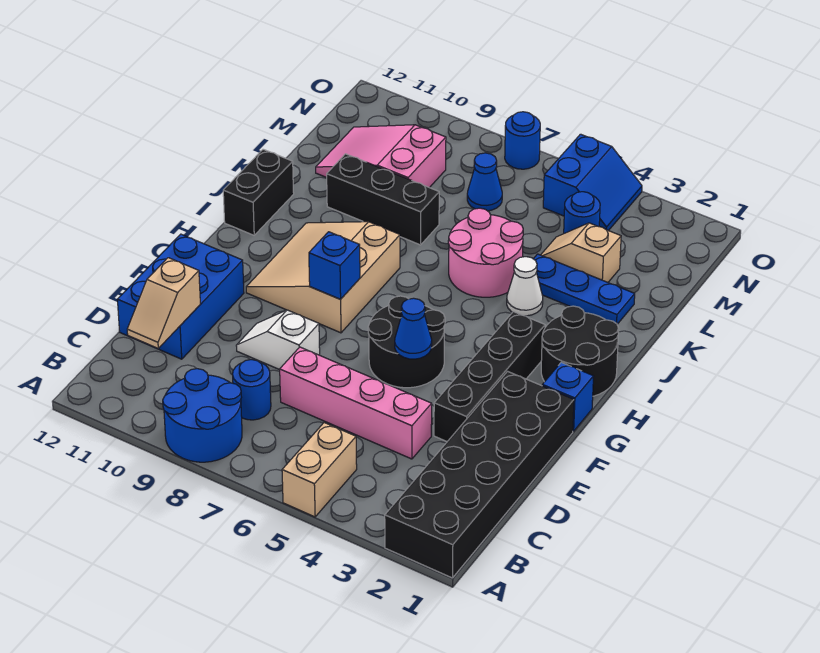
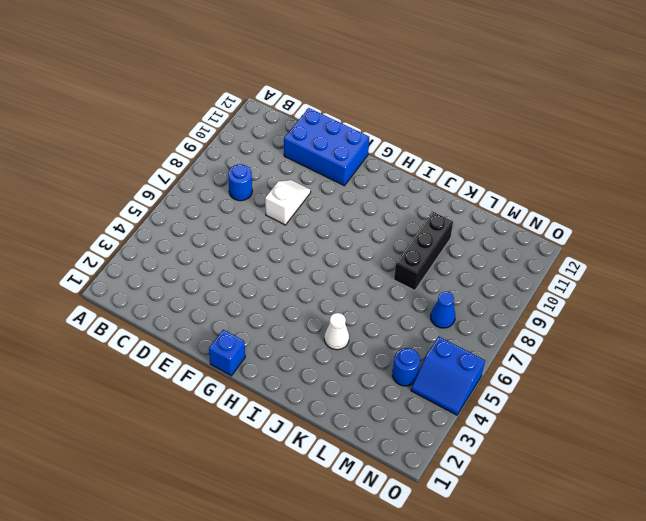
none -> black 2x6 brick [385,371,574,578]
none -> tan 1x2 brick [282,423,357,517]
none -> blue 2x2 round brick [163,369,242,462]

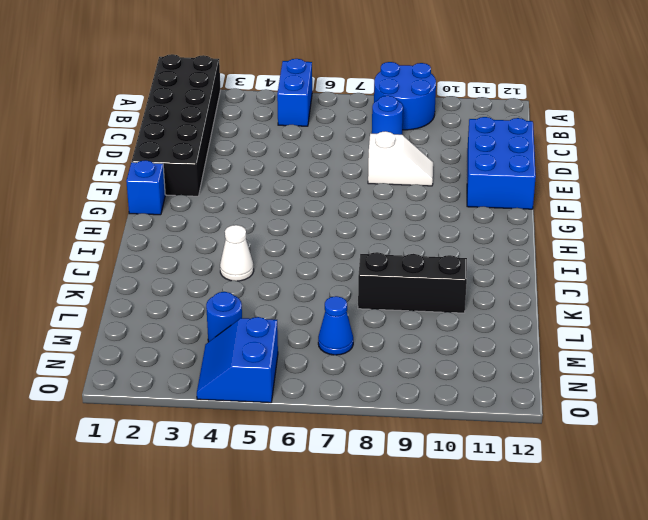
blue 1x2 brick [277,59,312,126] -> tan 1x2 brick [282,423,357,517]
none -> pink 1x4 brick [280,347,432,459]
none -> black 1x4 brick [434,312,545,441]
none -> black 2x2 round brick [368,296,445,388]

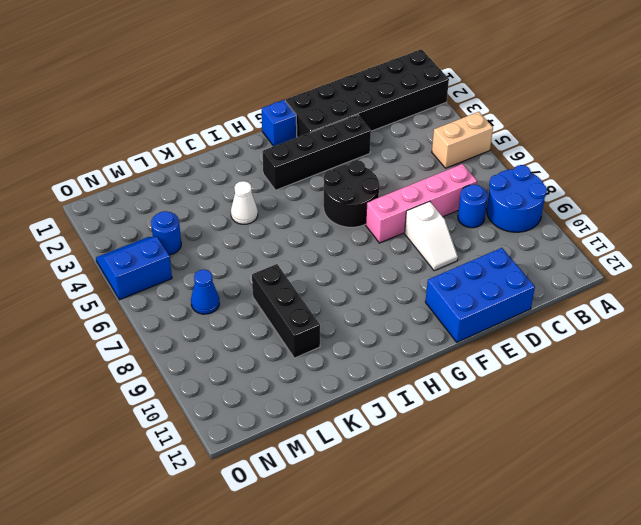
pink 1x4 brick [366,164,477,243] -> pink 1x4 brick turned to [280,347,432,459]
none -> tan 3x3 slope [246,222,400,333]
none -> black 2x2 round brick [541,306,619,396]
none -> black 1x2 brick [223,149,294,235]

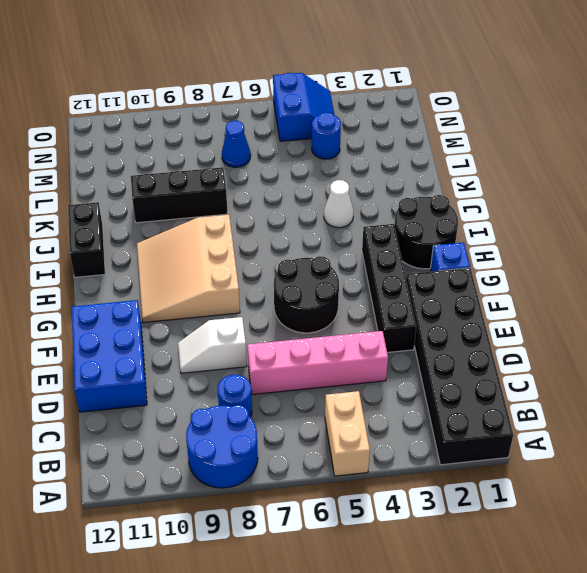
none -> pink 2x2 round brick [448,208,523,297]
none -> blue 1x3 plate [534,254,635,324]
none -> tan 1x2 slope [541,223,621,282]

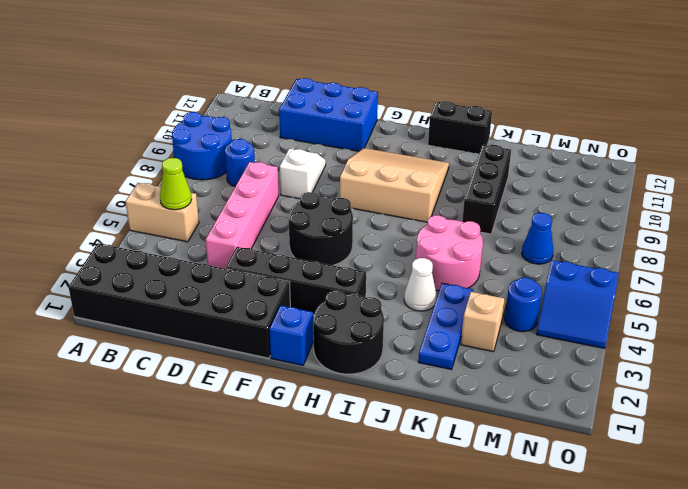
lime 1x1 cone [160,158,192,210] -> none
none -> pink 2x3 slope [316,125,446,188]
none -> blue 1x1 round brick [505,112,540,169]
none -> tan 1x2 slope [127,258,200,348]

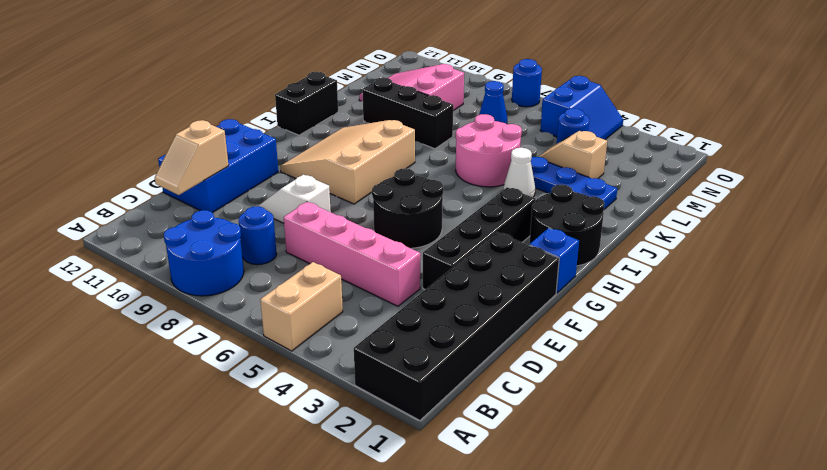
none -> blue 1x1 cone [395,298,432,359]
none -> blue 1x1 brick [309,232,360,299]

